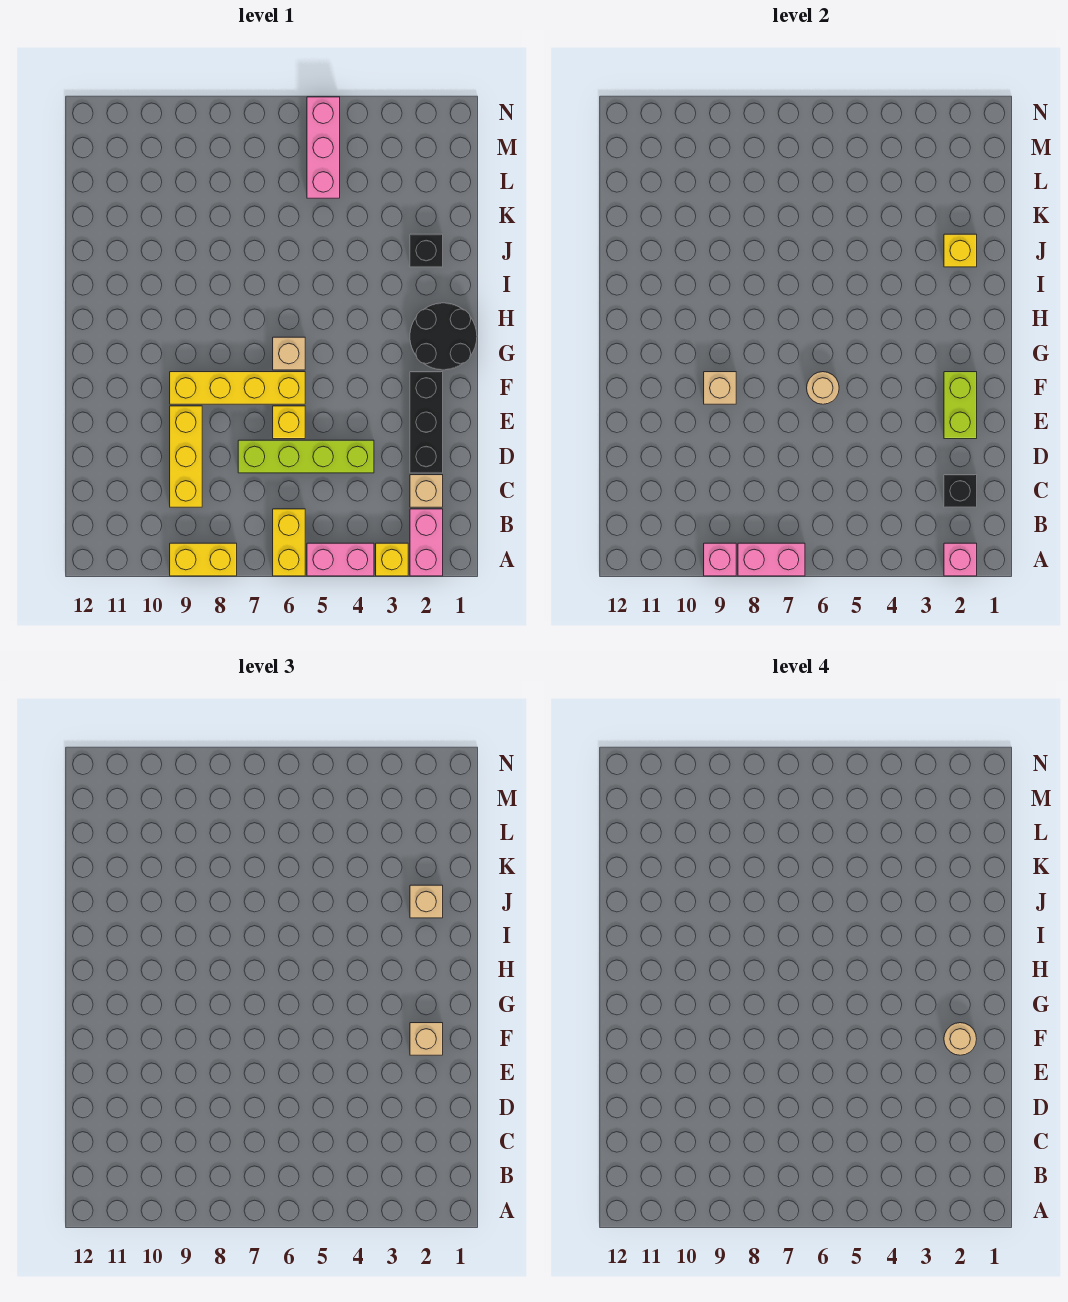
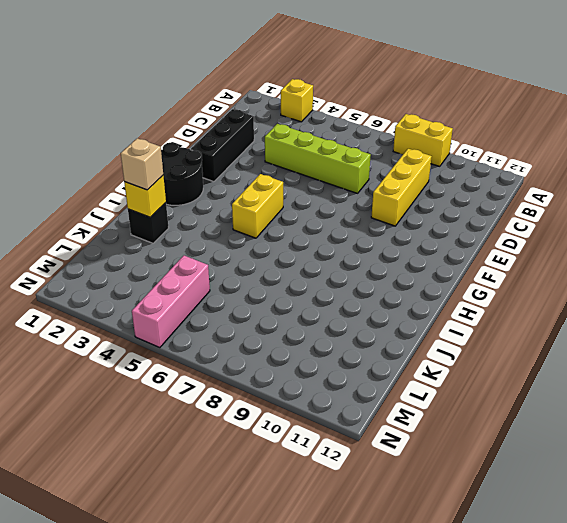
yellow 1x2 brick [232,174,283,238] -> yellow 1x2 brick moved to [273,509,305,576]
none -> pink 1x2 brick [410,509,443,576]
none -> pink 1x2 brick [307,543,374,576]
none -> tan 1x1 brick [410,475,443,507]

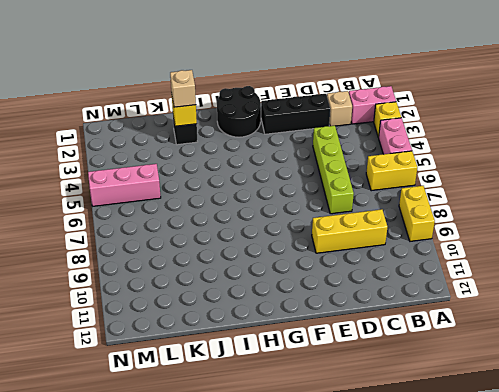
none -> yellow 1x1 brick [273,406,305,439]
none -> yellow 1x4 brick [170,372,305,404]
none -> tan 1x1 brick [273,337,305,370]

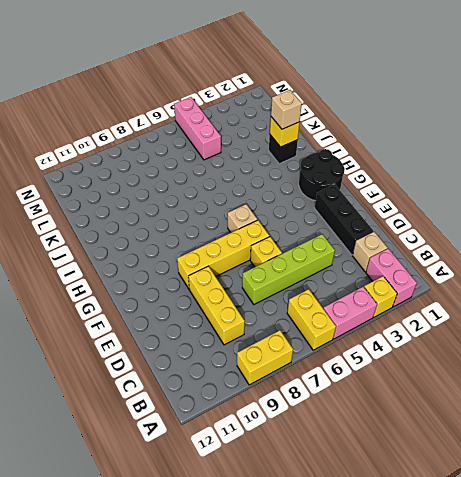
none -> pink 1x1 brick [944,543,977,576]
none -> pink 1x2 brick [738,543,805,576]
none -> pink 1x1 brick [704,543,736,576]

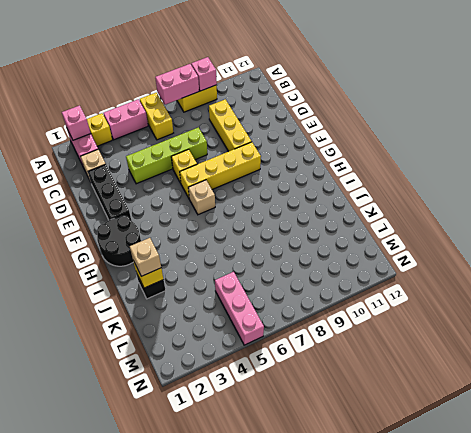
none -> black 1x1 brick [944,475,977,507]
none -> lime 1x2 brick [944,372,977,439]
none -> tan 1x1 round brick [807,372,839,404]

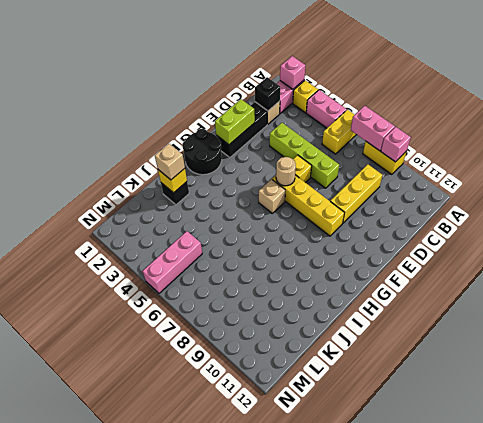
none -> tan 1x1 brick [704,372,736,404]
none -> tan 1x1 brick [410,1023,443,1055]
none -> tan 1x1 round brick [944,1023,976,1055]

